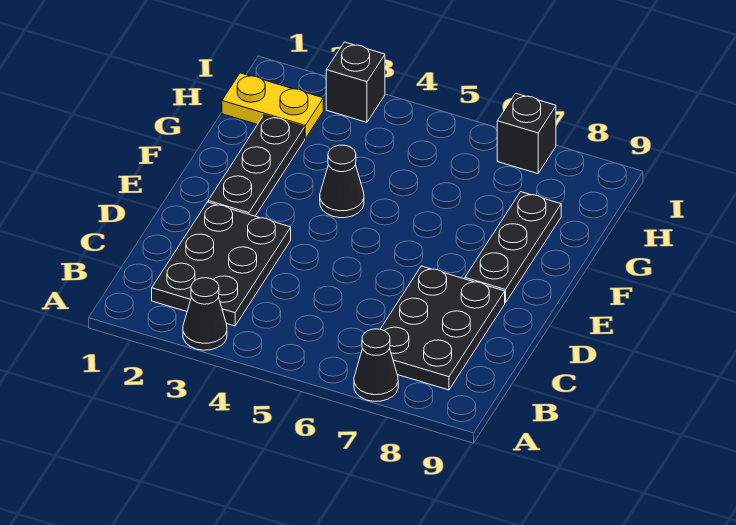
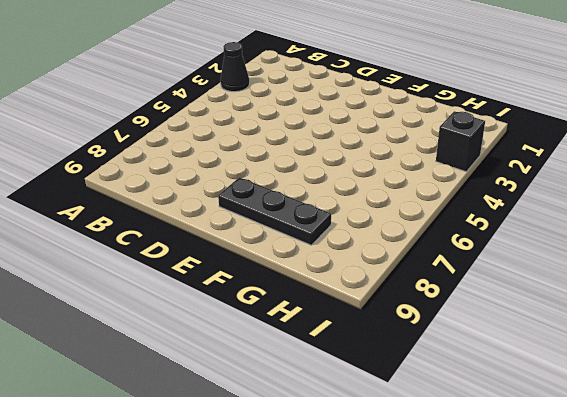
none -> black 1x1 cone [354,329,398,401]
none -> black 2x3 plate [152,202,291,326]

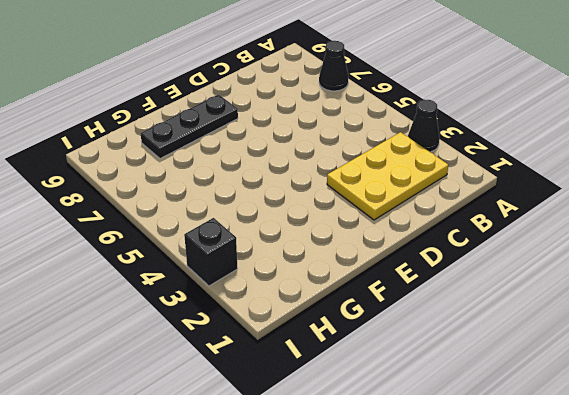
yellow 2x3 plate [327,132,448,220] -> black 2x3 plate [152,202,291,326]
none -> black 2x3 plate [380,266,505,390]
none -> black 1x3 plate [208,115,305,216]

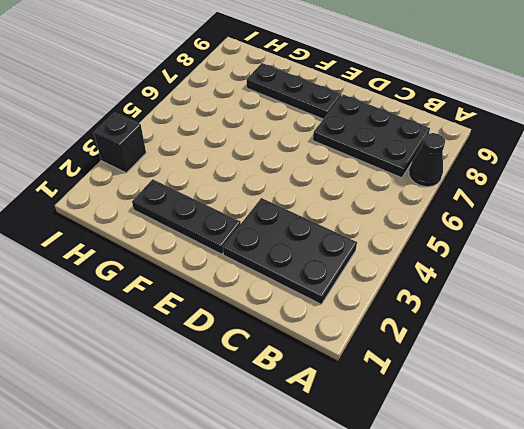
none -> black 1x1 cone [183,278,227,350]
none -> black 1x1 cone [320,145,364,218]

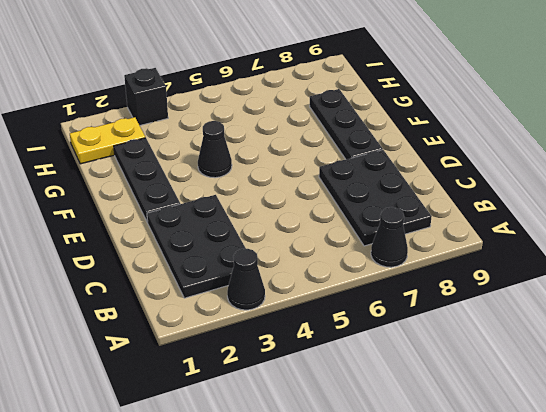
none -> black 1x1 brick [497,93,556,174]

